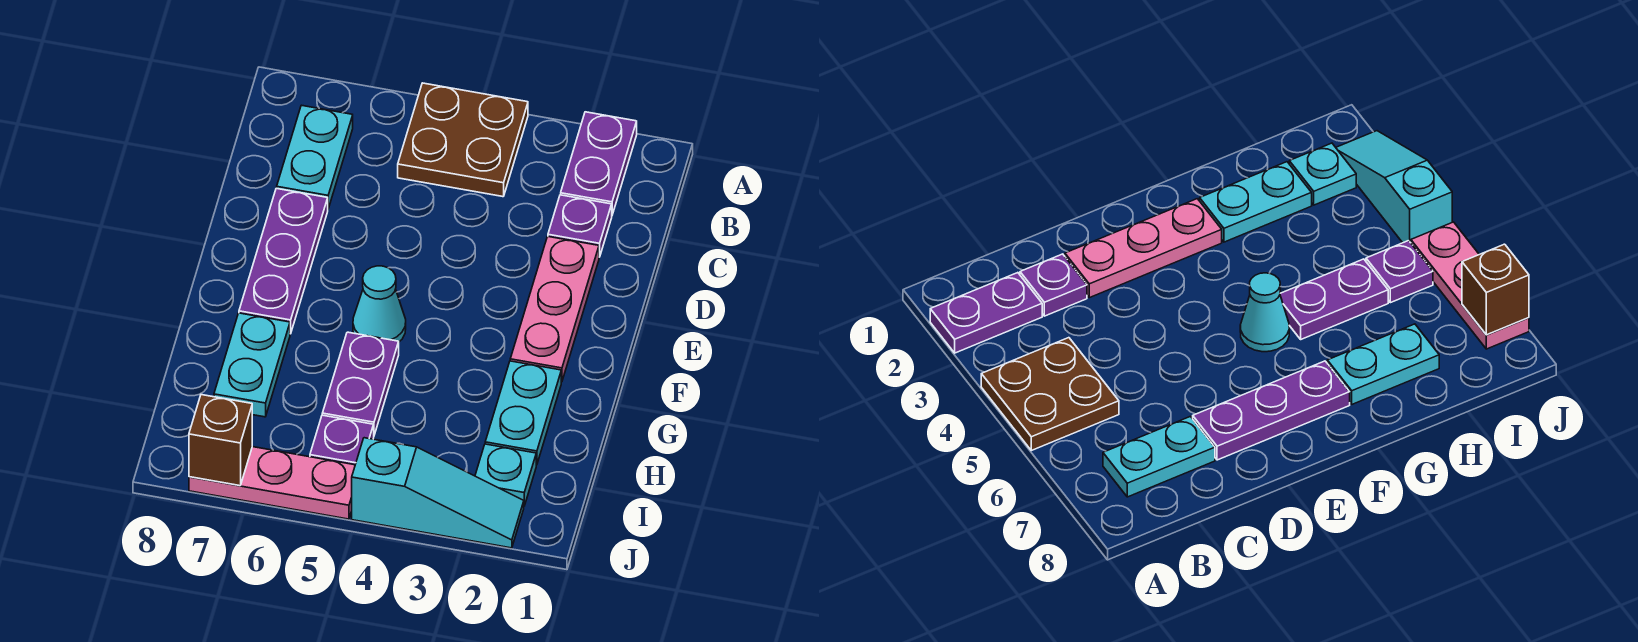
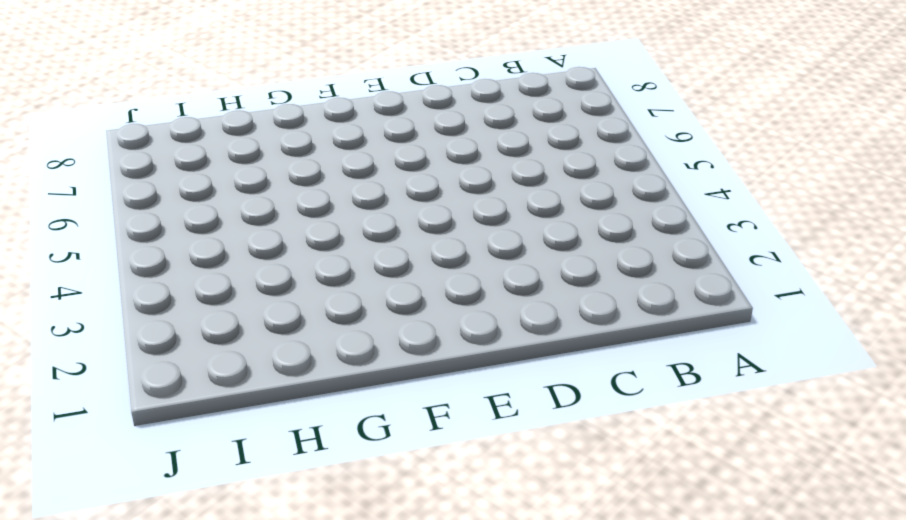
none -> purple 1x2 plate [561,112,637,215]
none -> brown 2x2 plate [398,83,528,197]
none -> cyan 1x2 plate [277,105,353,208]

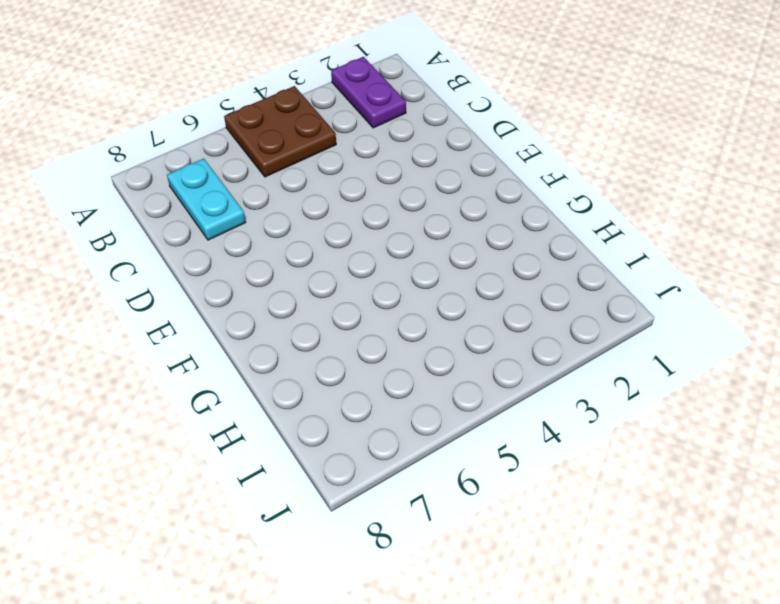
none -> purple 1x1 plate [548,195,612,257]
none -> pink 1x3 plate [510,237,599,382]
none -> purple 1x3 plate [239,188,328,334]

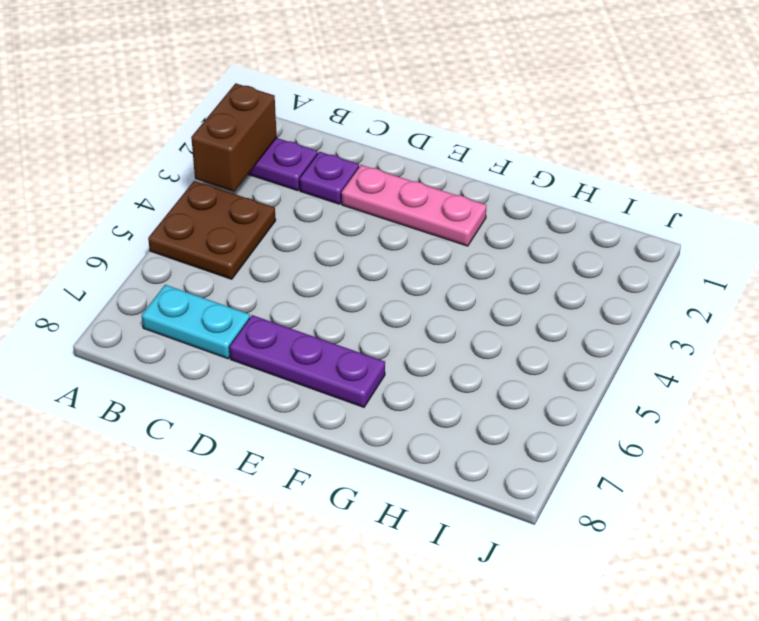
brown 1x2 brick [191,83,277,192] -> none
none -> cyan 1x1 cone [353,266,406,342]
none -> cyan 1x2 plate [485,361,561,465]
none -> purple 1x2 plate [322,332,399,435]

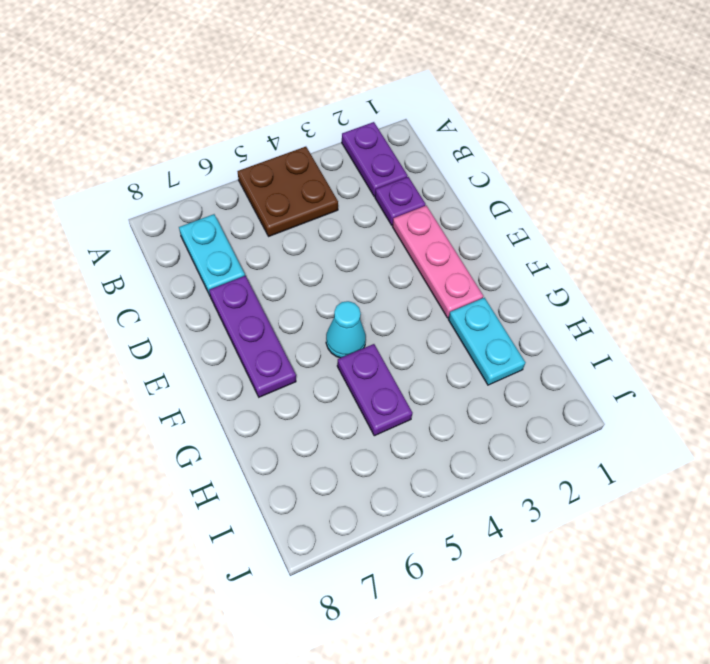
none -> cyan 1x2 plate [214,313,290,417]
none -> cyan 1x1 plate [475,444,536,506]
none -> purple 1x1 plate [310,415,374,465]

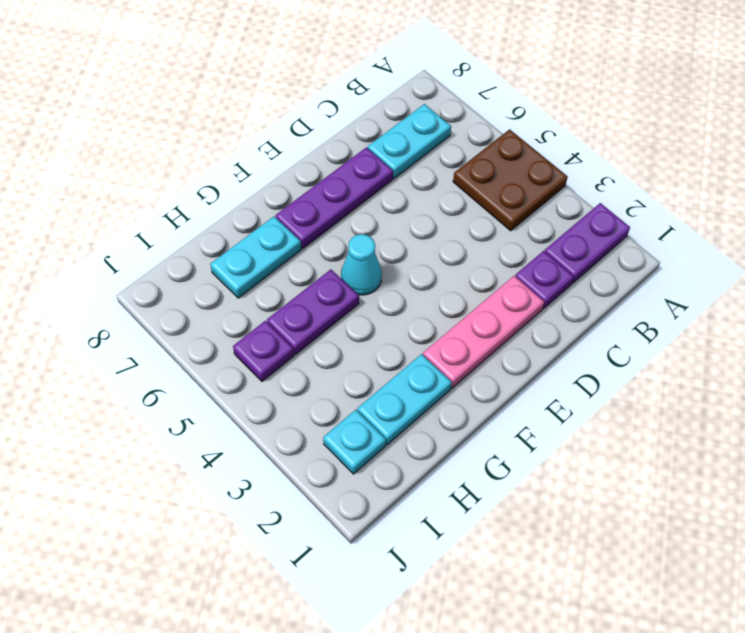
none -> cyan 1x3 slope [352,438,524,548]
none -> pink 1x3 plate [189,447,355,519]
none -> brown 1x1 brick [189,395,252,486]

